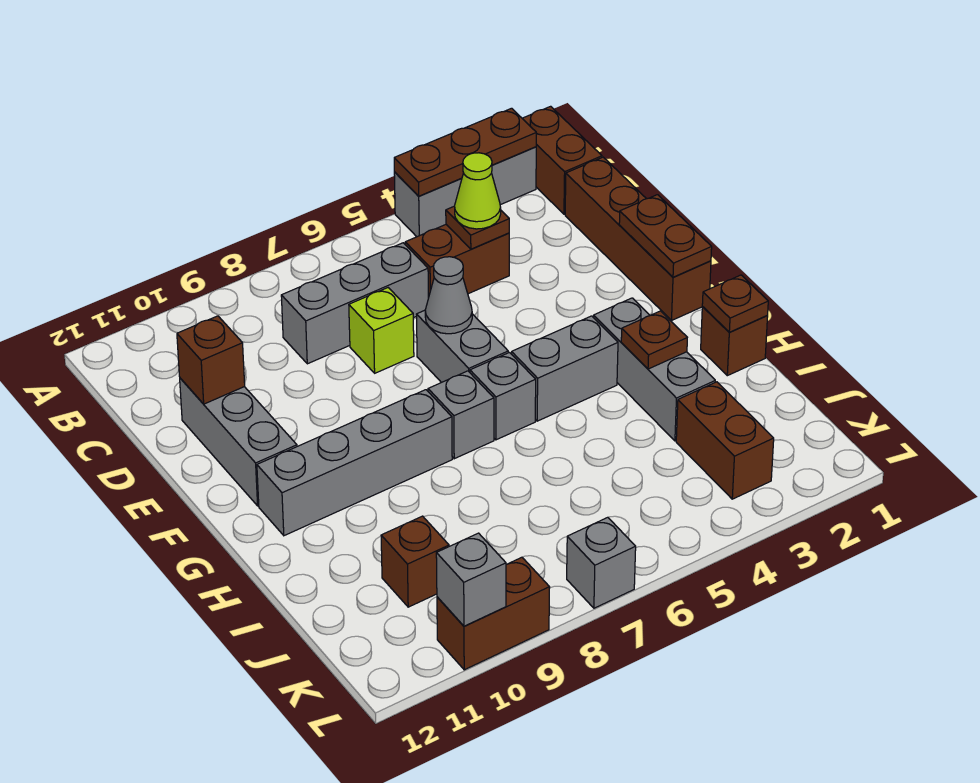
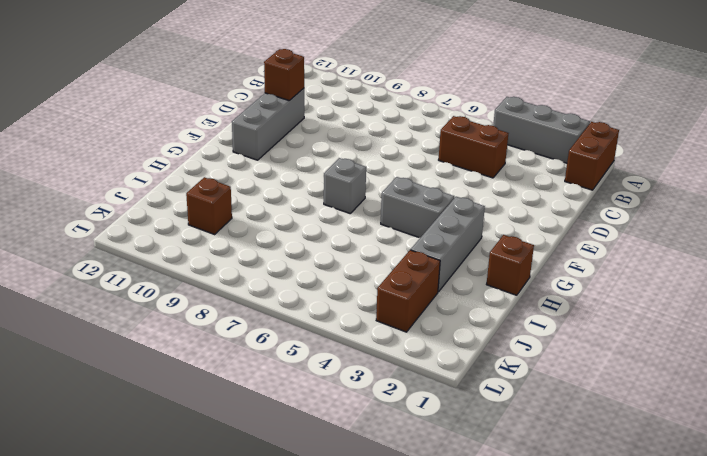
none -> brown 1x4 brick [565,157,711,320]
none -> grey 1x3 brick [281,243,428,364]
none -> lime 1x1 brick [349,288,414,373]

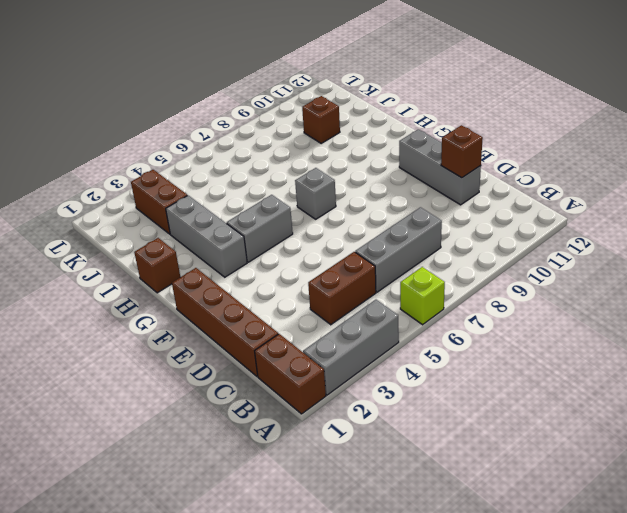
lime 1x1 brick [400,267,445,325] -> lime 1x1 brick moved to [349,288,414,373]
none -> grey 1x2 brick [417,310,508,383]
none -> grey 1x1 brick [470,353,536,440]
none -> grey 1x4 brick [257,390,452,536]

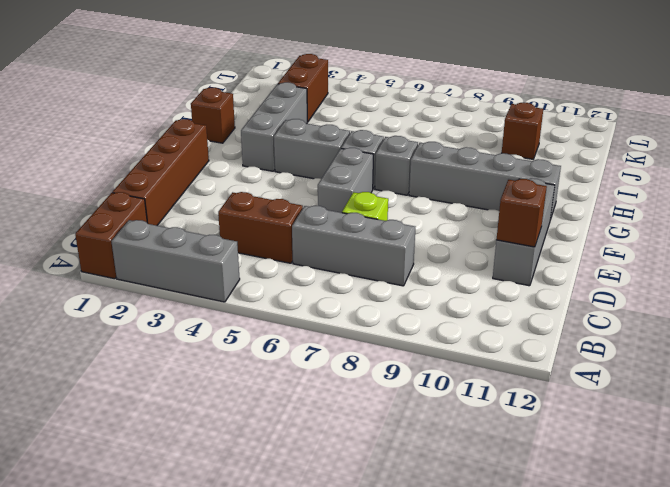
none -> grey 1x1 brick [567,517,636,608]
none -> brown 1x2 brick [437,557,550,670]
none -> brown 1x3 plate [394,108,536,196]

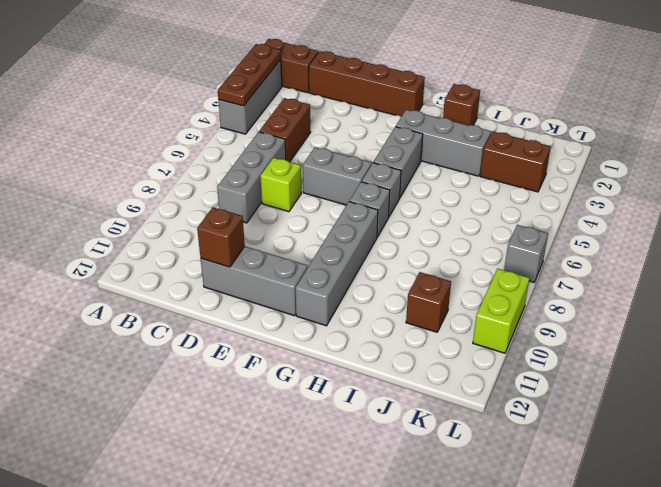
lime 1x2 brick [473,269,529,353] -> brown 1x2 brick [437,557,550,670]
none -> brown 1x1 plate [446,206,509,249]
none -> brown 1x2 plate [619,195,712,277]
none -> grey 1x1 cone [425,257,472,334]

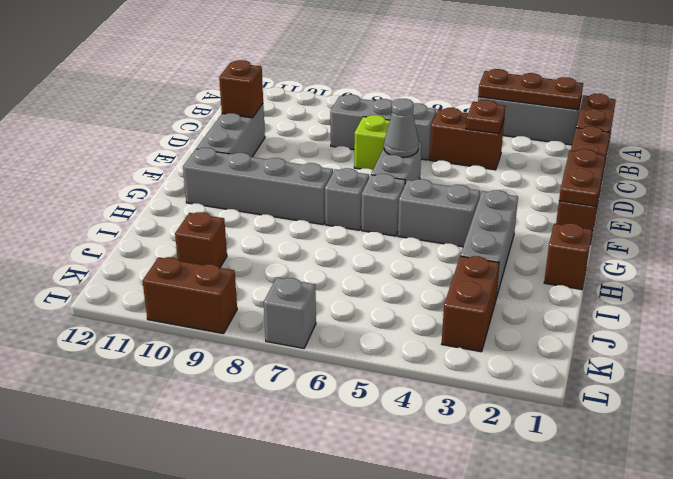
none -> brown 1x1 plate [702,275,768,332]
none -> brown 1x1 plate [621,311,687,369]
none -> grey 1x1 brick [436,533,506,626]

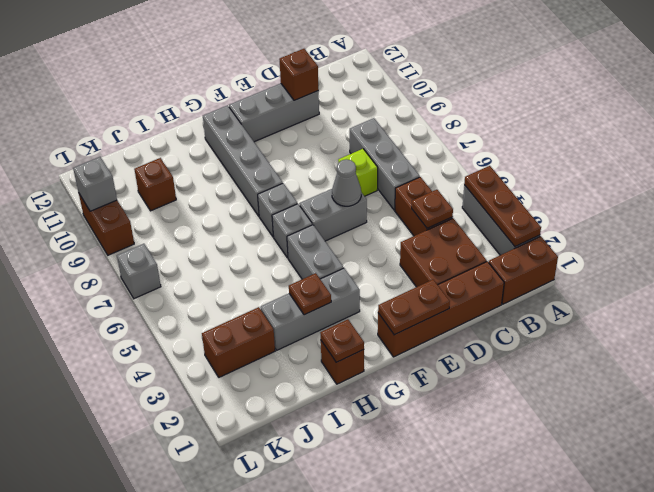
brown 2x2 brick [400,218,487,287] -> none
none -> lime 1x1 cone [455,153,501,229]

